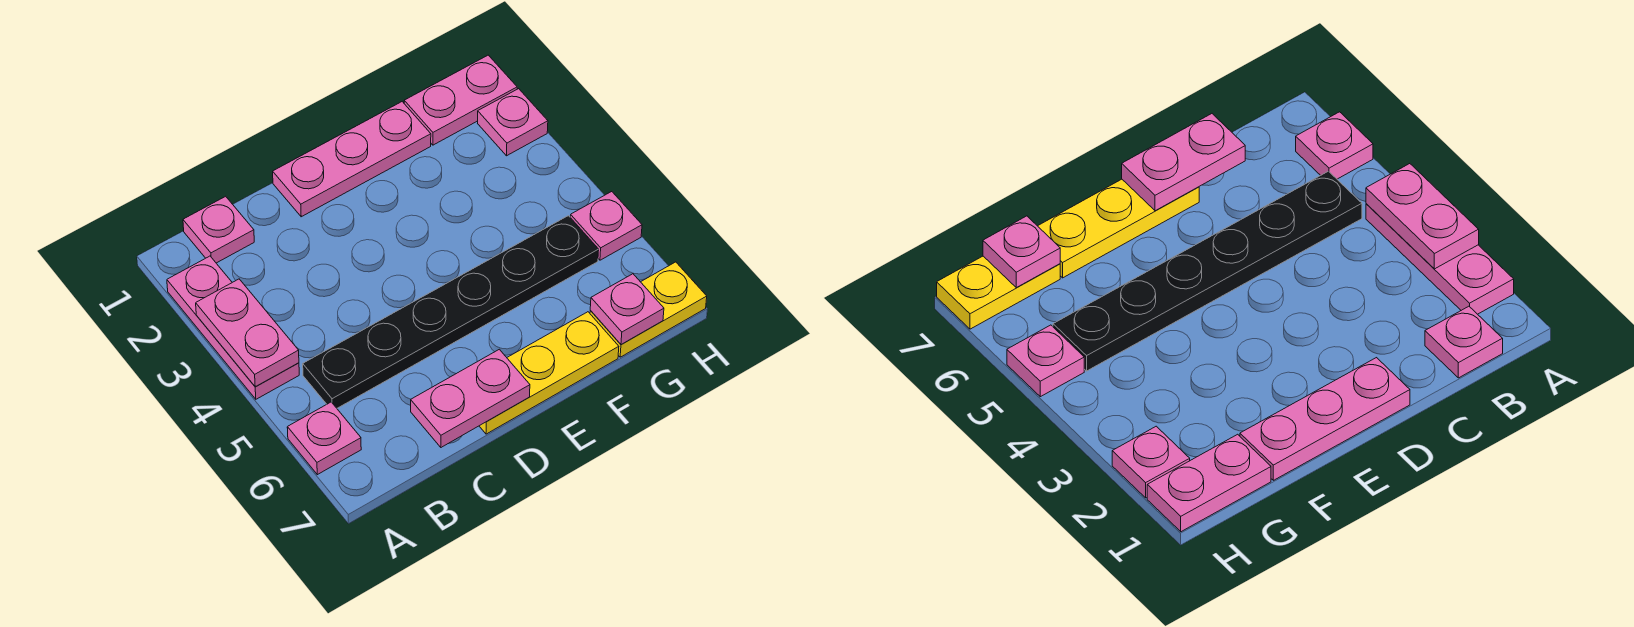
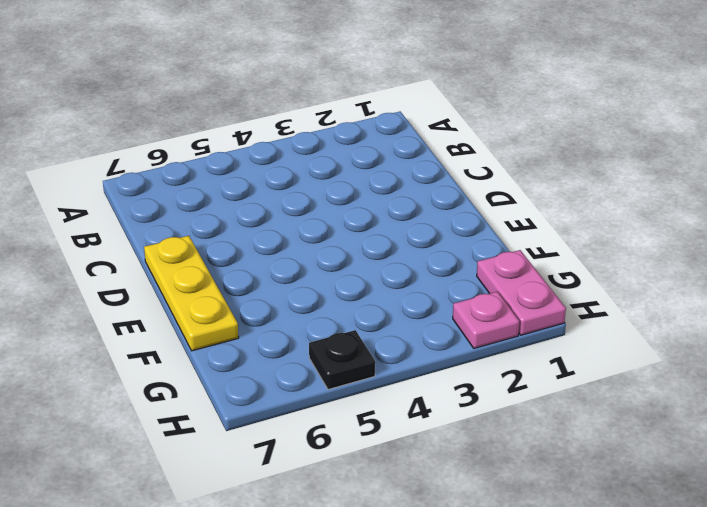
black 1x1 plate [309,330,375,390] -> pink 1x1 plate [570,192,642,260]
none -> pink 1x3 plate [167,256,299,399]
none -> pink 1x1 plate [287,402,361,475]
none -> pink 1x1 plate [183,196,254,263]

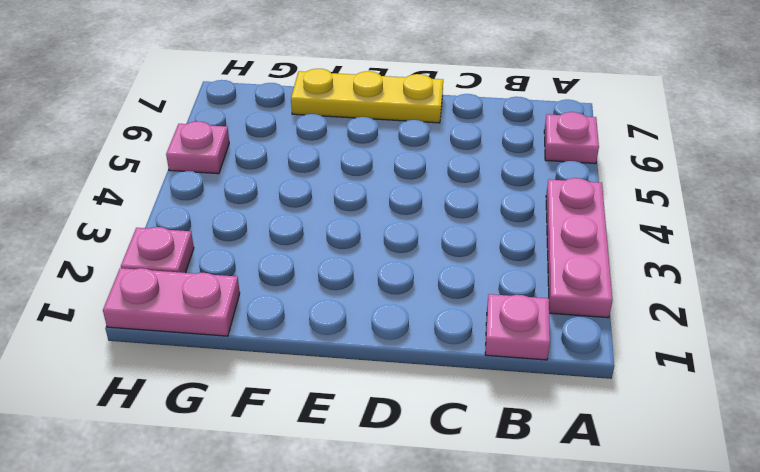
none -> black 1x6 plate [303,216,599,408]
none -> pink 1x3 plate [273,102,431,217]
none -> yellow 1x2 plate [590,262,707,357]

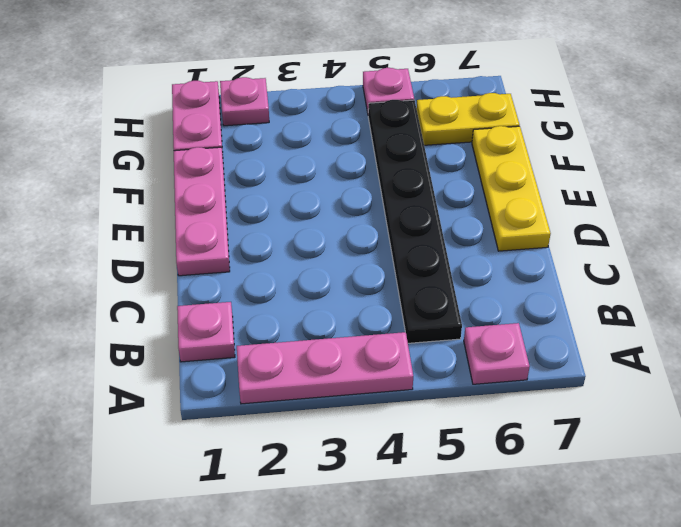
yellow 1x2 plate [416,93,519,145] -> yellow 1x2 plate turned to [590,262,707,357]
none -> pink 1x2 plate [196,279,299,387]
none -> pink 1x2 plate [411,349,530,447]
none -> pink 1x1 plate [590,274,664,345]

